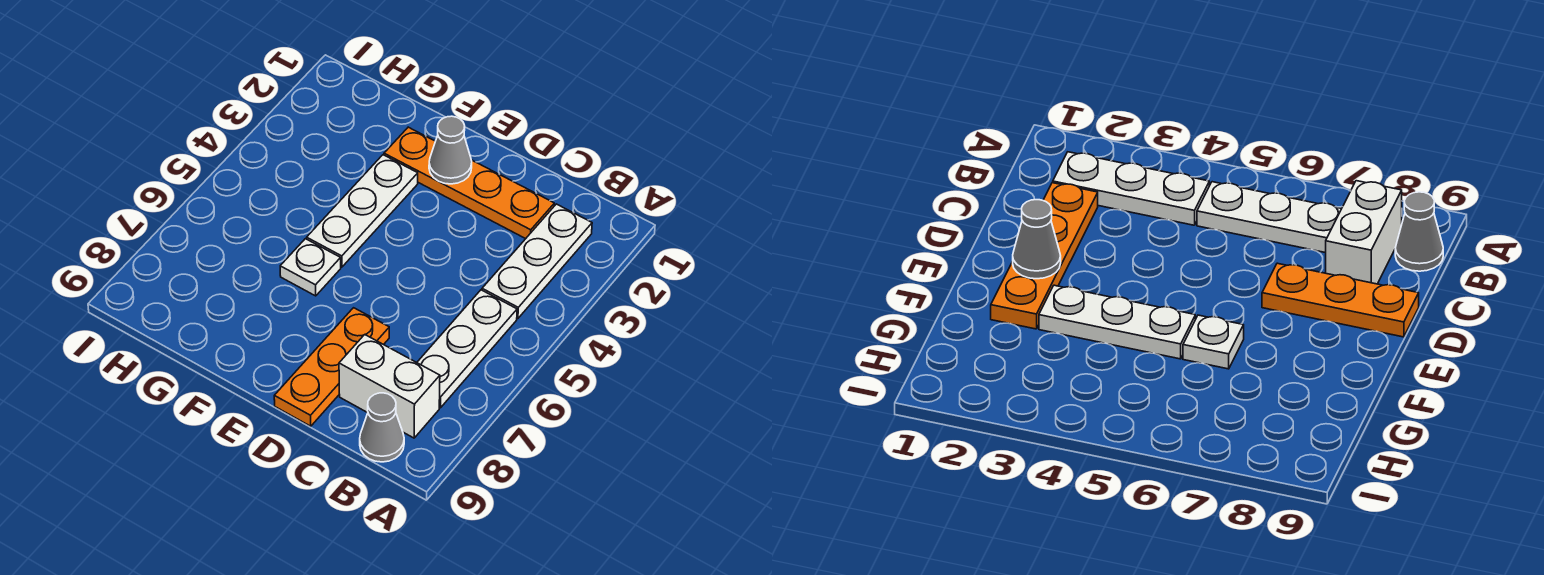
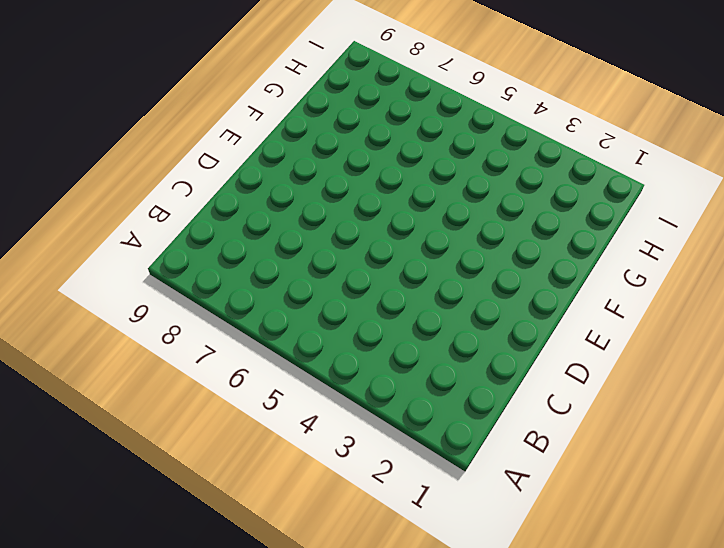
none -> white 1x3 plate [482,204,592,319]
none -> white 1x3 plate [417,290,517,408]

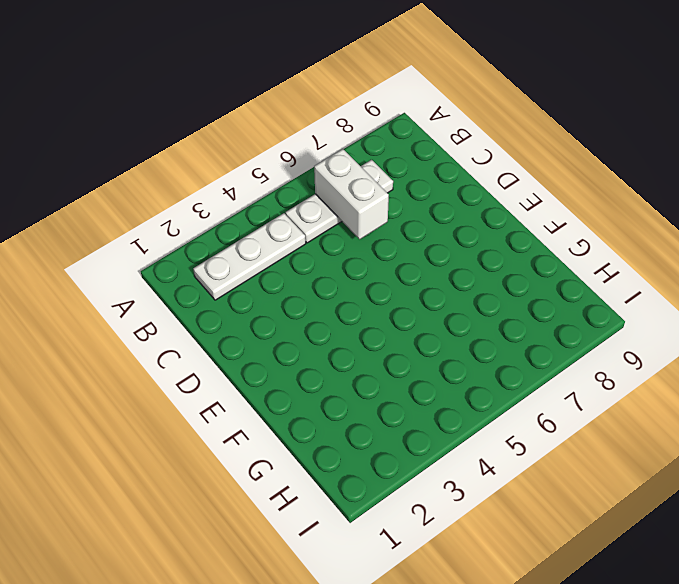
white 1x2 brick [314,149,389,239] -> white 1x2 brick moved to [339,335,440,438]
none -> grey 1x1 cone [360,393,404,462]
none -> orange 1x4 plate [384,127,554,239]

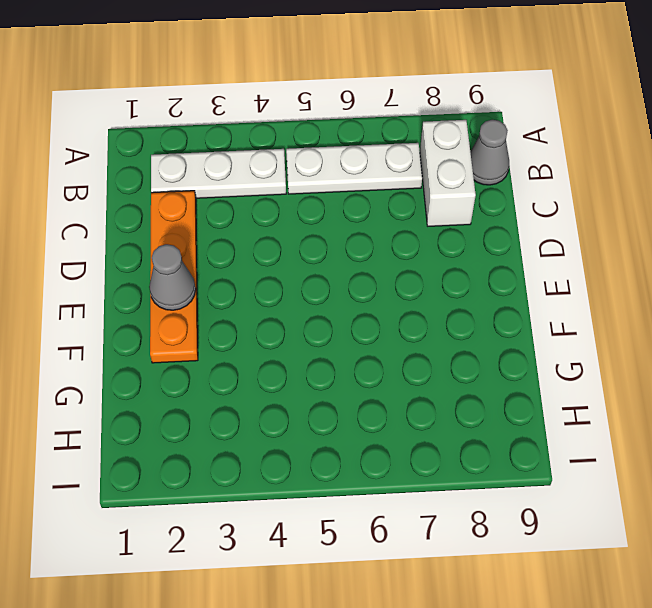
none -> orange 1x3 plate [274,308,389,426]
none -> white 1x3 plate [307,155,418,267]

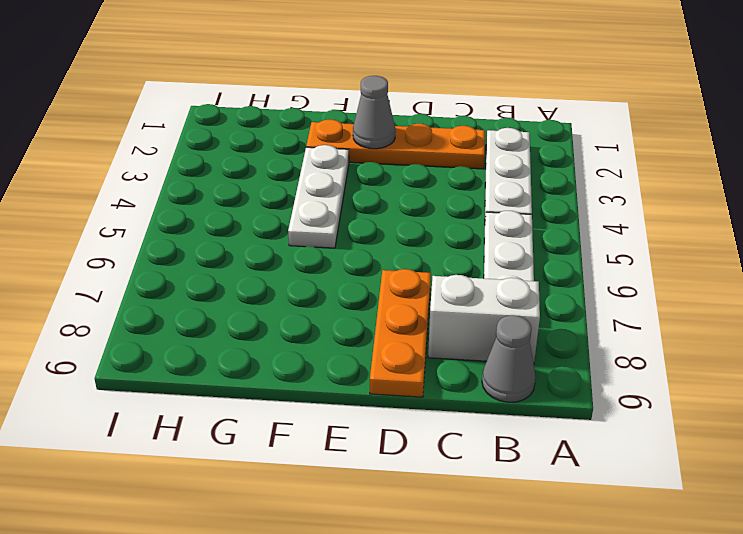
none -> white 1x1 plate [280,239,341,296]

